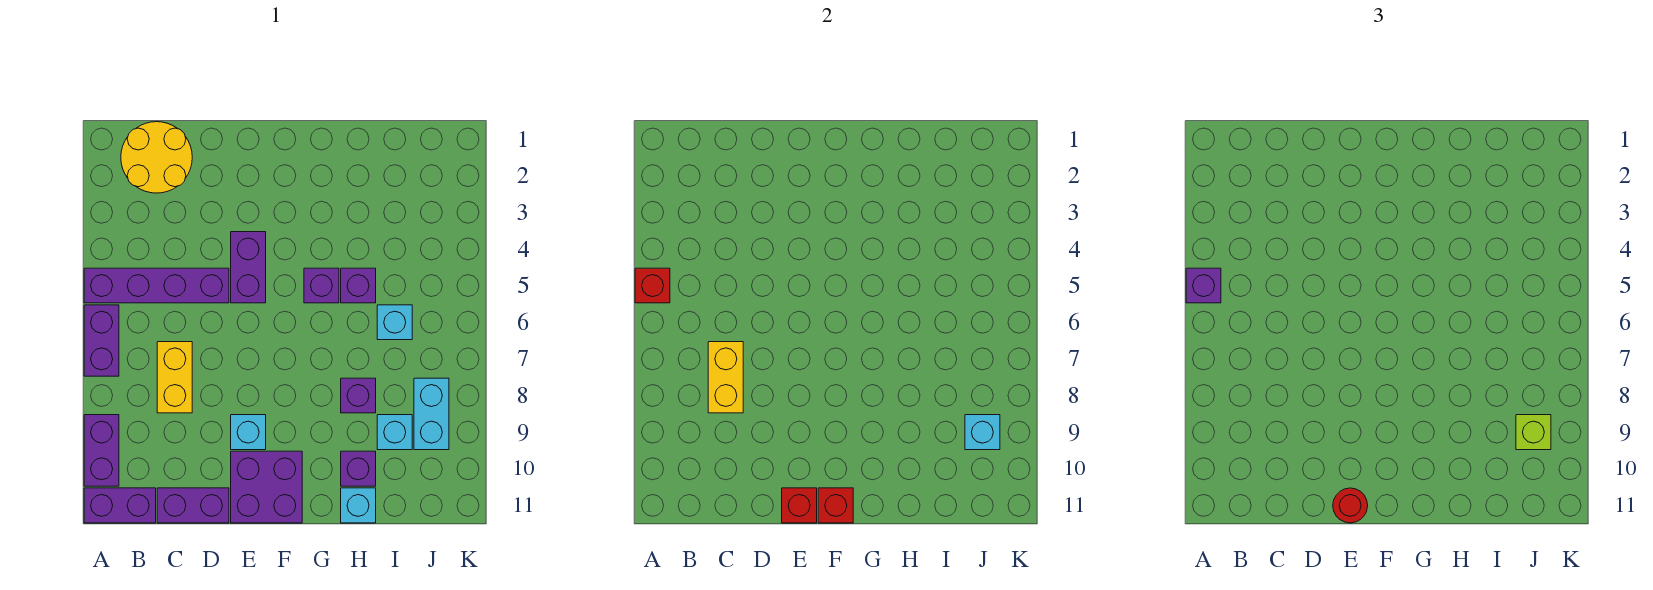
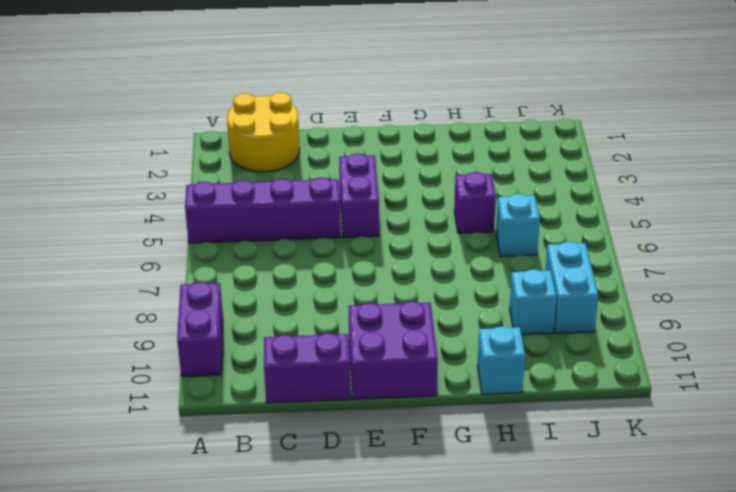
none -> purple 1x2 brick [84,305,119,376]
none -> purple 1x2 brick [84,488,156,523]
none -> yellow 1x2 brick [157,342,192,413]

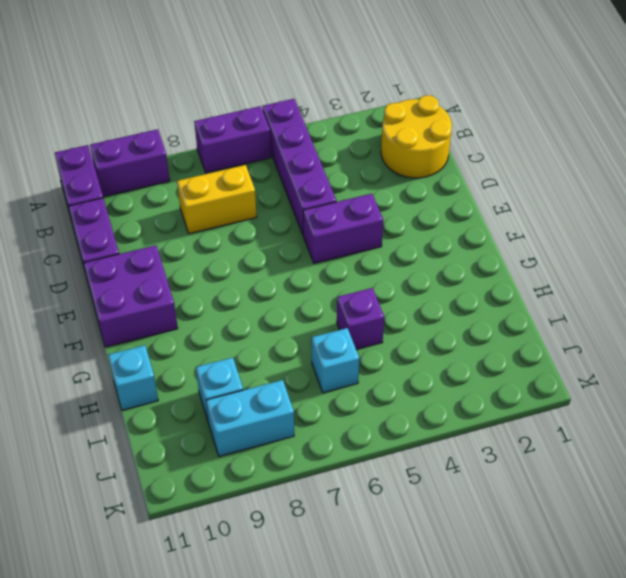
none -> cyan 1x1 brick [231,415,266,450]
none -> purple 1x1 brick [304,268,339,303]
none -> purple 1x1 brick [341,378,376,413]

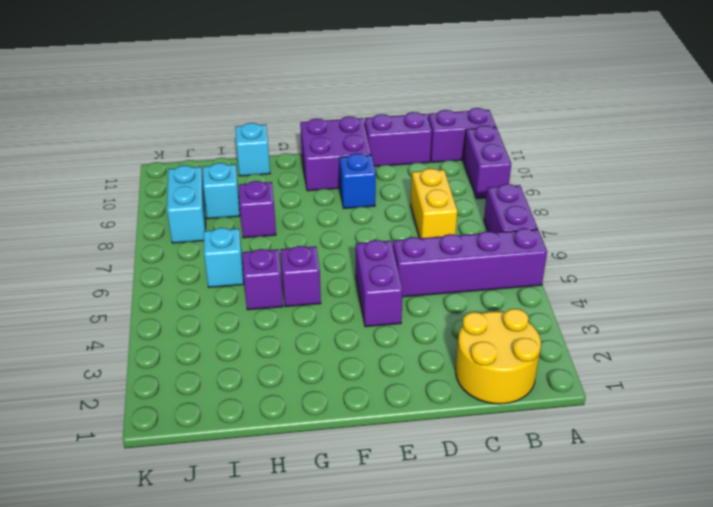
blue 1x1 brick [339,153,376,208] -> cyan 1x1 brick [231,415,266,450]
none -> purple 1x1 brick [341,451,376,486]
none -> red 1x1 brick [635,268,670,303]
none -> yellow 1x2 brick [708,342,743,413]

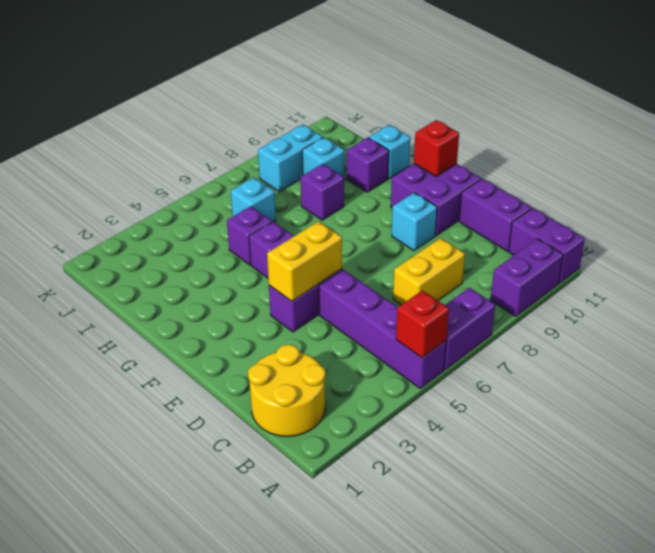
yellow 1x2 brick [267,221,342,301] -> yellow 1x2 brick moved to [708,342,743,413]
none -> red 1x1 brick [782,488,817,523]
none -> cyan 1x1 brick [965,415,1000,450]
none -> purple 1x1 brick [1186,268,1221,303]

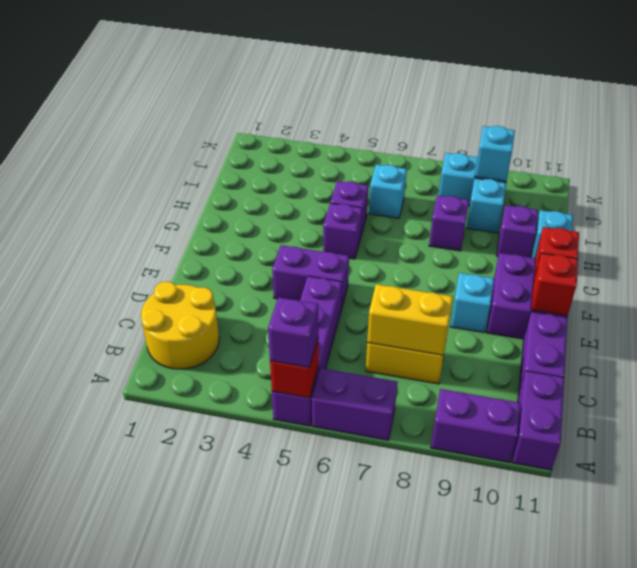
none -> red 1x1 round brick [1333,488,1368,523]
none -> lime 1x1 brick [1516,415,1551,450]

